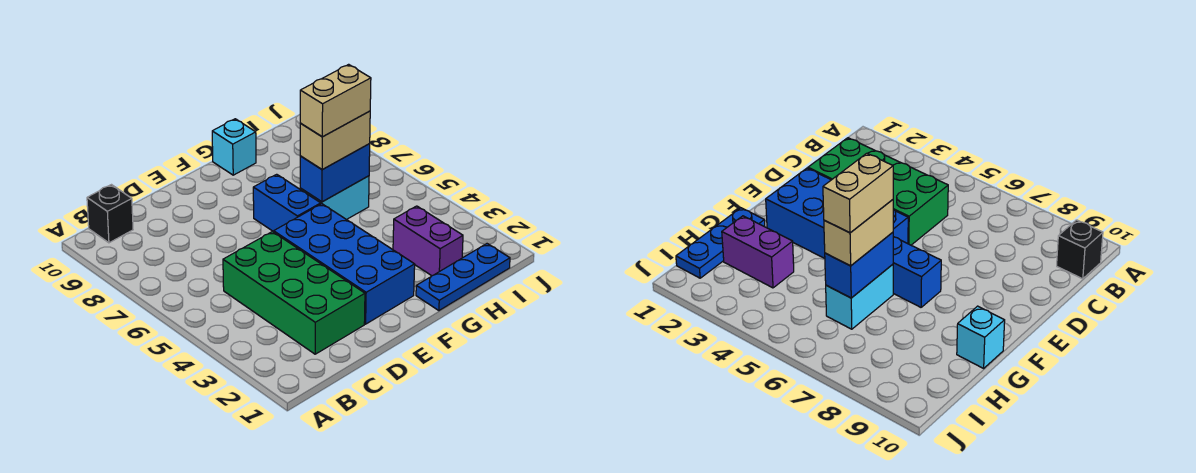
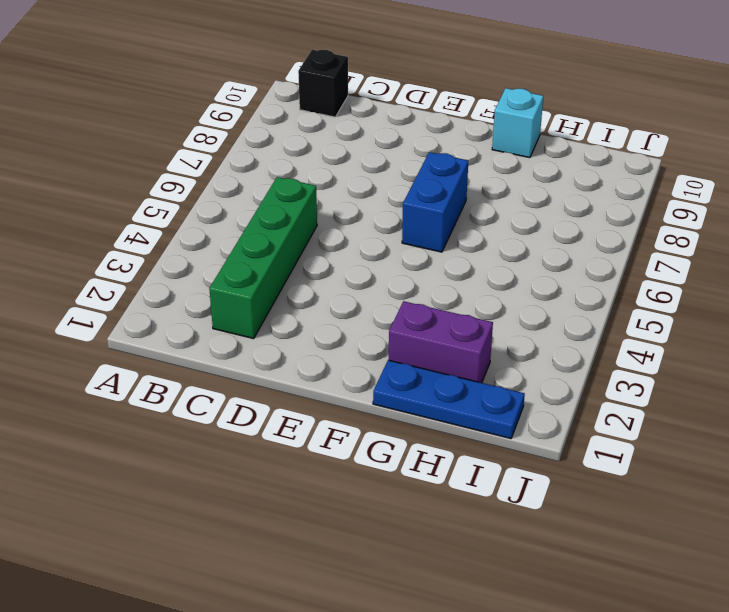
green 1x4 brick [209,177,317,339] -> green 2x4 brick [223,232,365,354]
purple 1x2 brick [389,301,493,383] -> purple 1x2 brick turned to [393,206,463,276]
none -> blue 2x4 brick [274,204,415,324]
none -> cyan 1x2 brick [300,176,369,220]

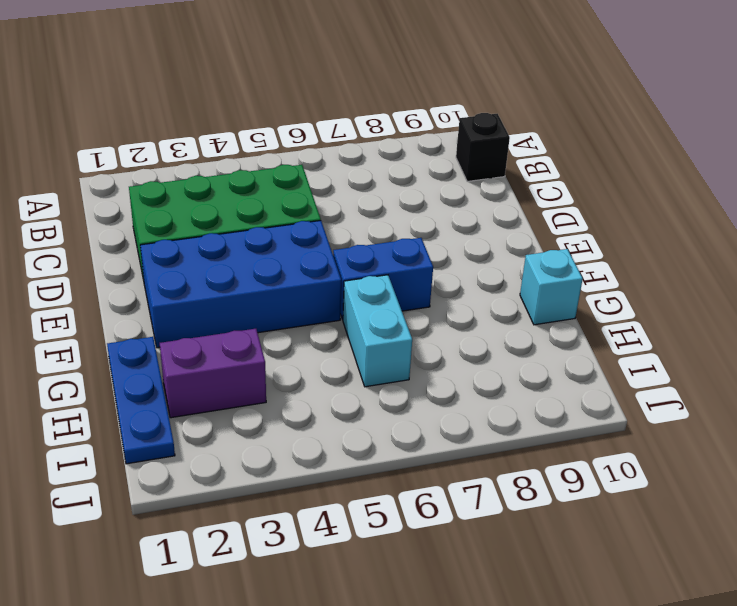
none -> blue 1x2 brick [300,144,370,202]
none -> tan 1x2 brick [300,111,370,169]

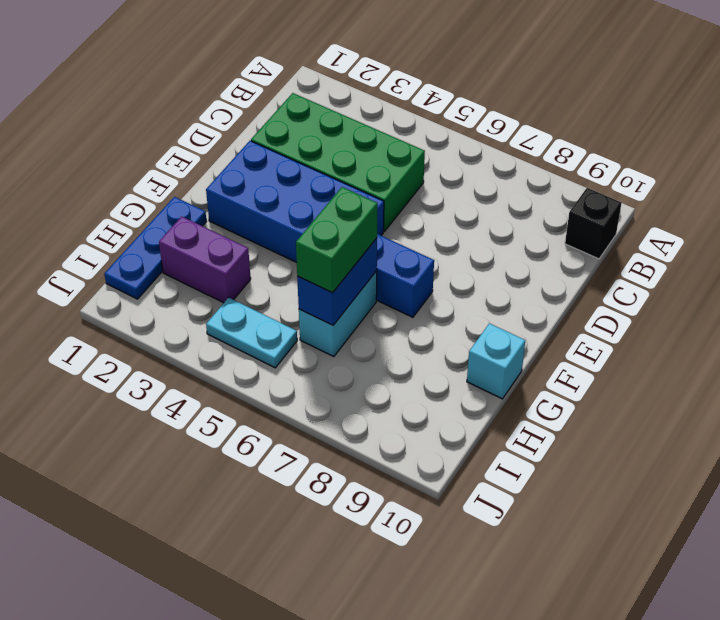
green 1x2 brick [296,187,378,293] -> tan 1x2 brick [300,111,370,169]
cyan 1x2 plate [206,297,297,368] -> none
none -> tan 1x2 brick [300,64,371,137]

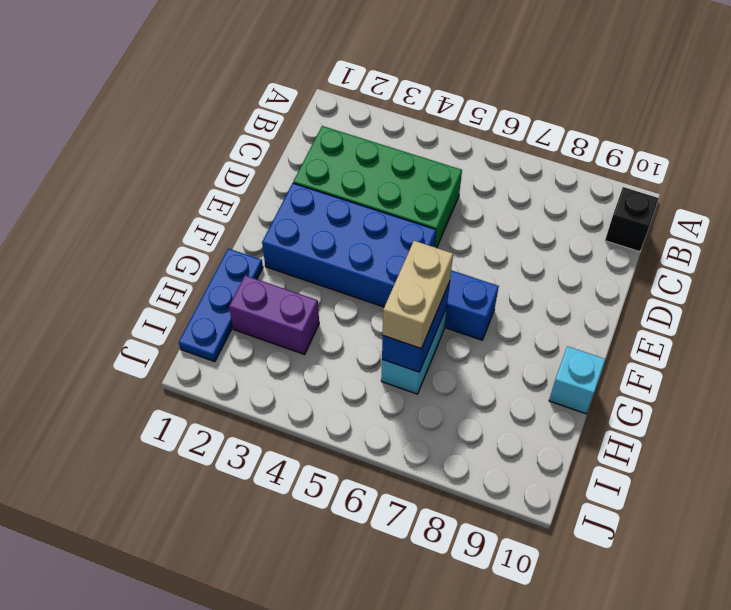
none -> tan 1x2 brick [300,64,371,137]

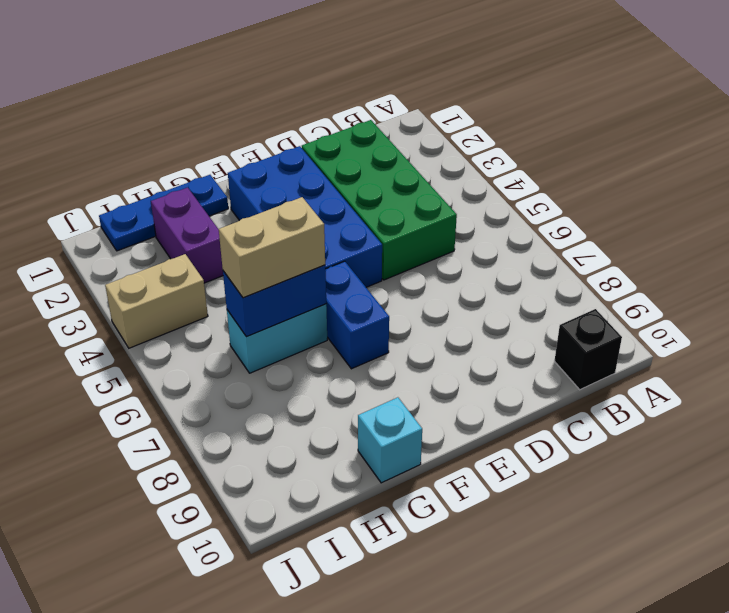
tan 1x2 brick [105,254,208,348] -> tan 1x2 brick moved to [300,64,371,137]

